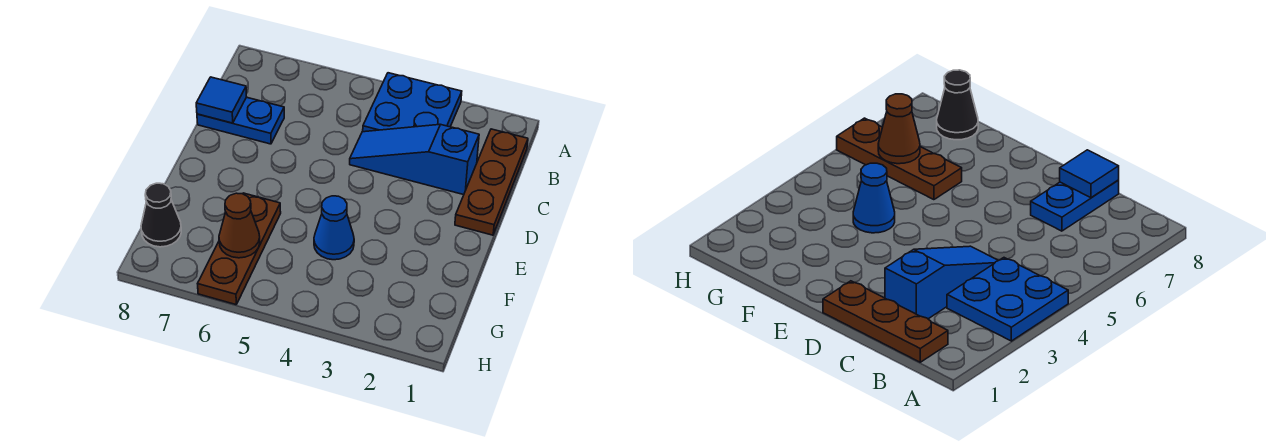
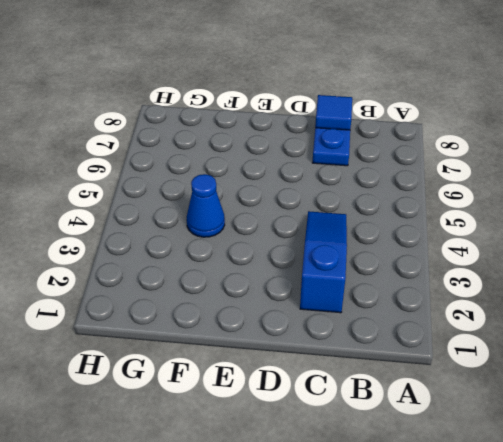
none -> blue 2x2 plate [363,73,462,132]
none -> brown 1x3 plate [455,129,528,235]

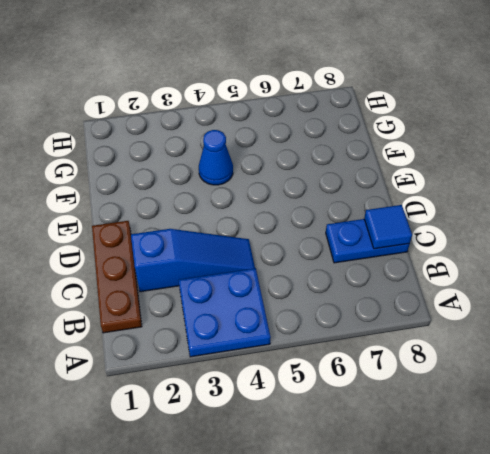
none -> brown 1x3 plate [198,193,281,305]
none -> black 1x1 cone [141,183,181,247]

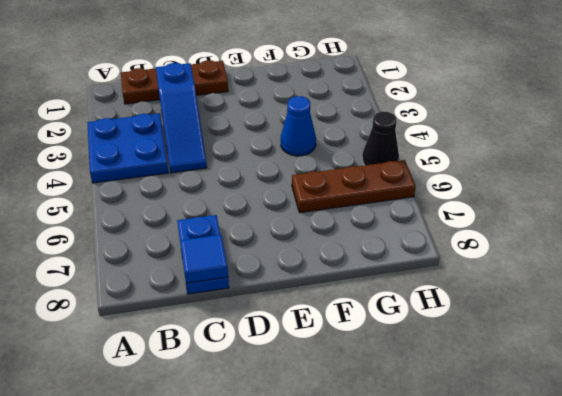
black 1x1 cone [362,112,399,165] -> black 1x1 cone moved to [141,183,181,247]
none -> brown 1x1 cone [219,193,260,258]

